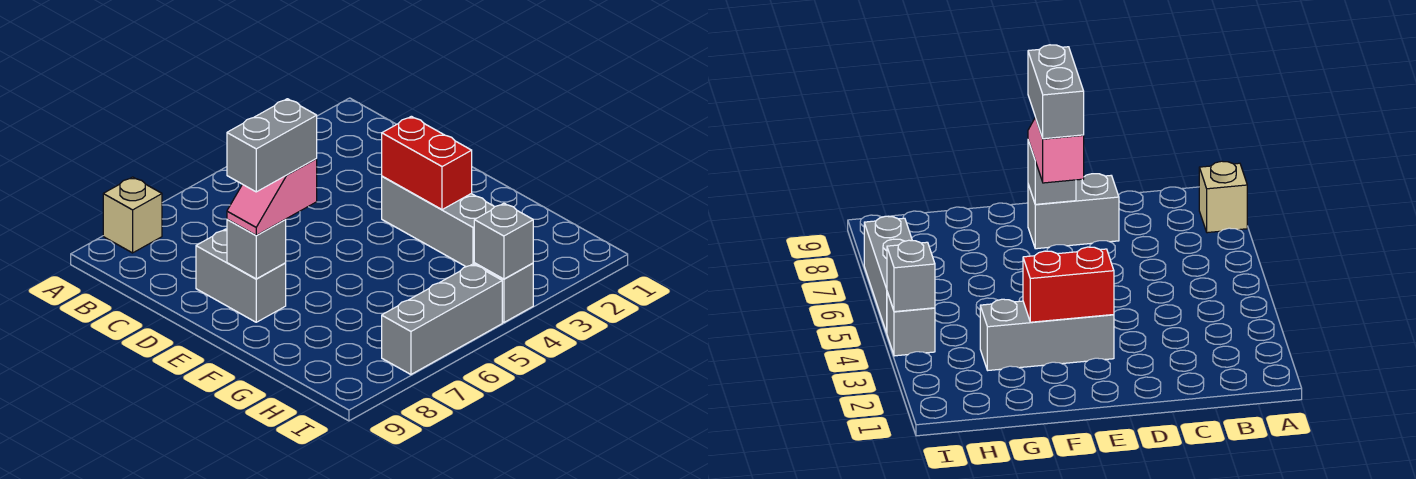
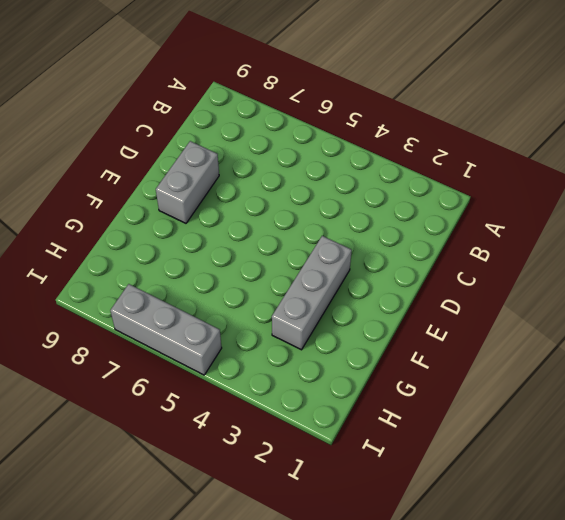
none -> tan 1x1 brick [103,177,162,253]
none -> grey 1x1 brick [474,263,533,322]

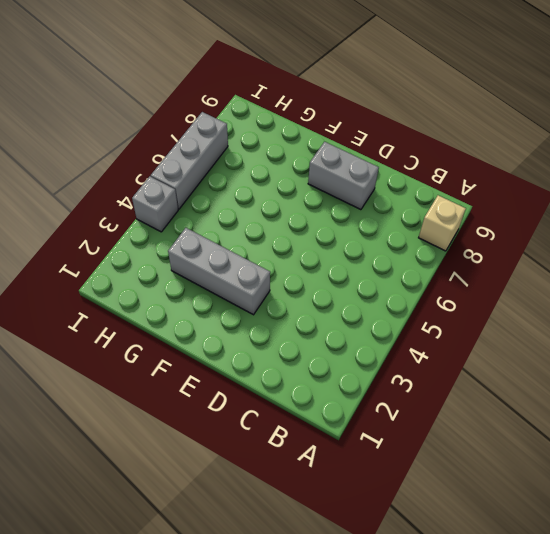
none -> red 1x2 brick [382,116,472,210]
none -> grey 1x1 brick [227,219,286,279]

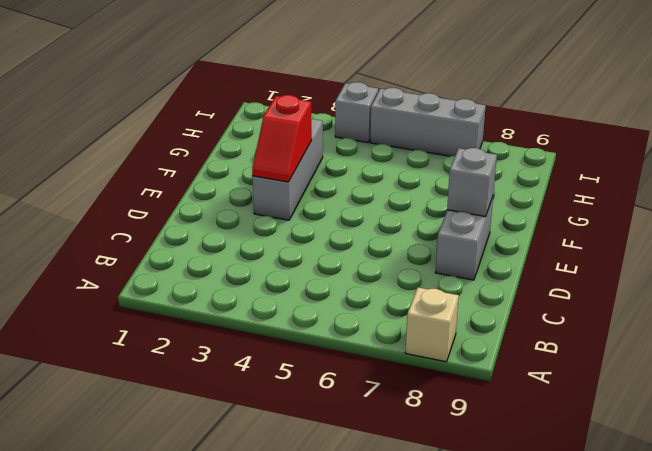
red 1x2 slope [252,95,312,182] -> red 1x2 brick [382,116,472,210]
none -> grey 1x1 brick [474,203,533,279]
none -> pink 1x2 slope [227,159,317,235]

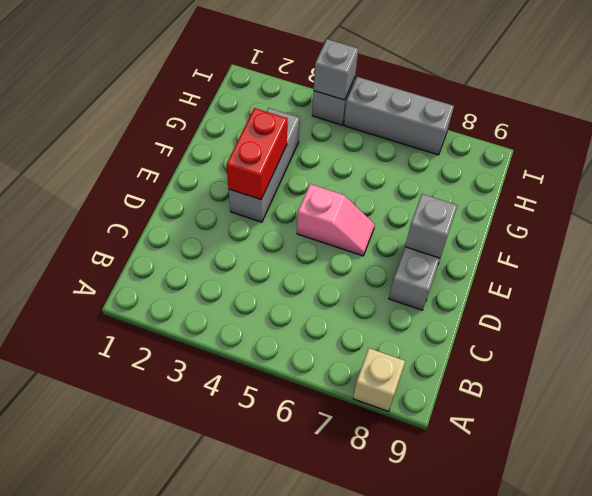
pink 1x2 slope [297,184,375,256] -> pink 1x2 slope moved to [227,159,317,235]
none -> grey 1x2 brick [227,99,317,192]

